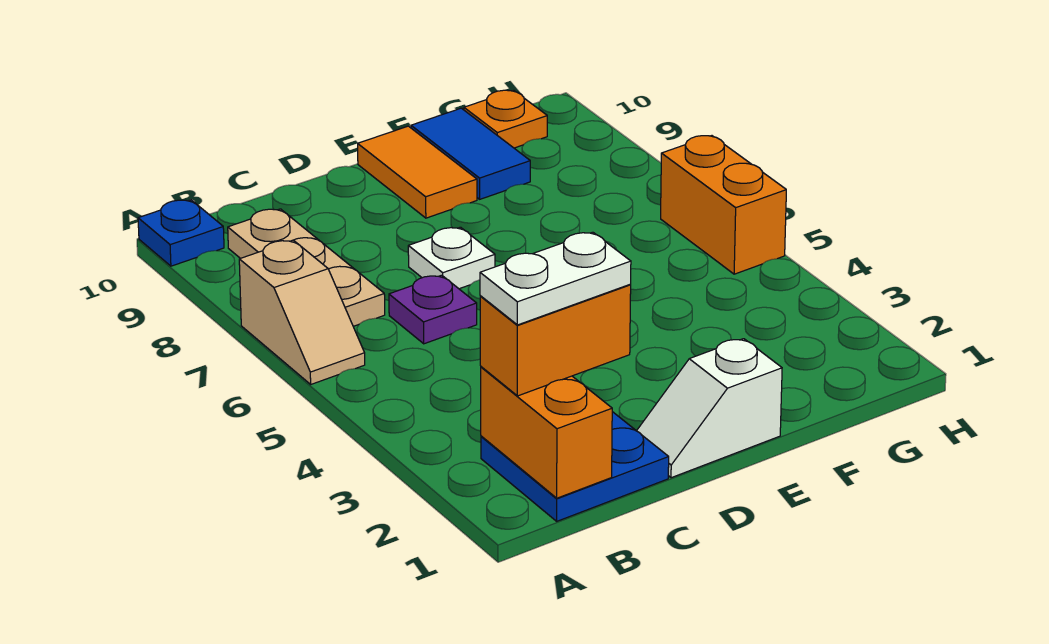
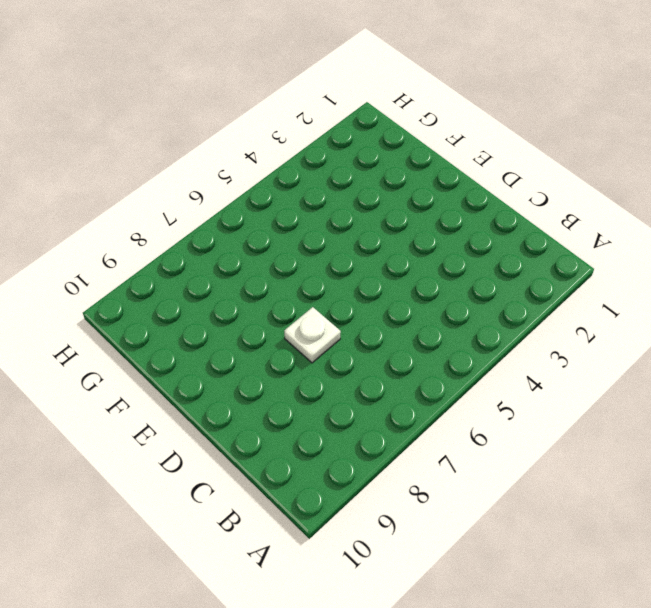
none -> tan 1x2 slope [239,240,365,384]
none -> blue 1x1 plate [138,200,224,266]
none -> blue 2x2 plate [481,412,669,521]

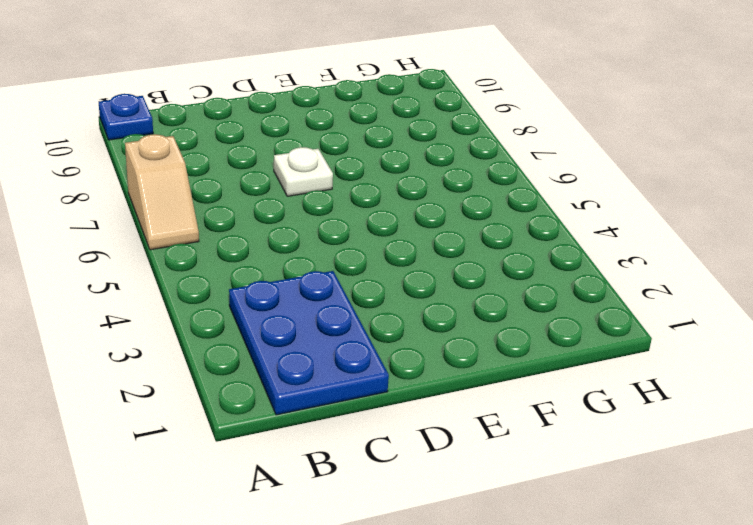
blue 2x3 plate [229,271,389,415] -> blue 2x2 plate [481,412,669,521]
none -> tan 1x3 plate [228,209,385,326]
none -> purple 1x1 plate [389,275,477,344]
none -> white 1x2 slope [637,339,782,478]

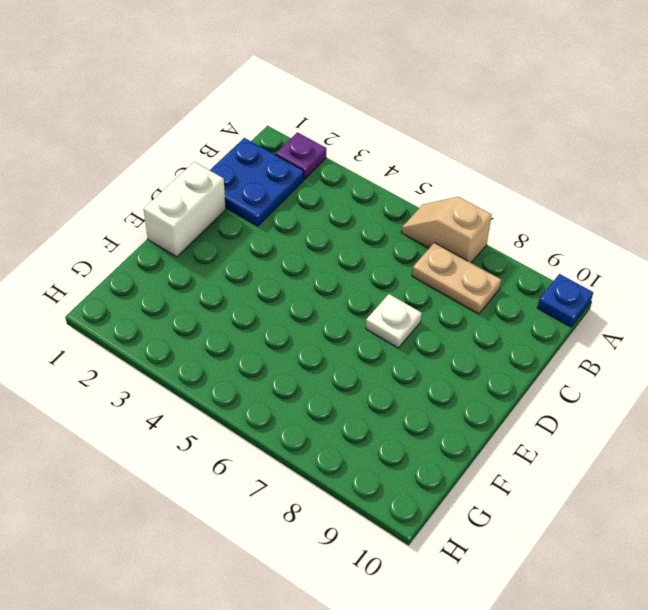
purple 1x1 plate [276,132,326,179] -> purple 1x1 plate moved to [389,275,477,344]
tan 1x2 plate [412,243,501,314] -> tan 1x3 plate [228,209,385,326]
white 1x2 brick [144,162,226,257] -> white 1x2 slope [637,339,782,478]
none -> orange 1x2 tile [358,126,477,218]
none -> blue 1x2 tile [411,108,530,199]
none -> orange 1x1 plate [464,90,547,148]

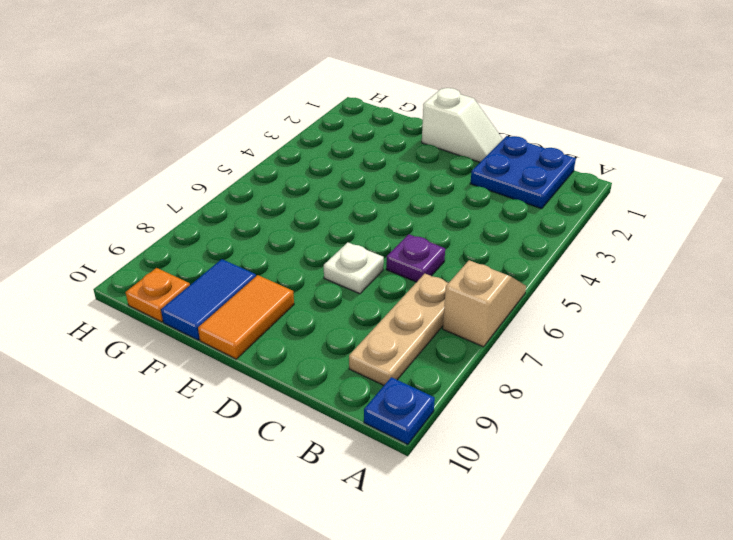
none -> orange 1x2 brick [661,136,786,274]
none -> orange 1x2 brick [481,367,612,498]
none -> orange 1x2 brick [480,285,631,396]

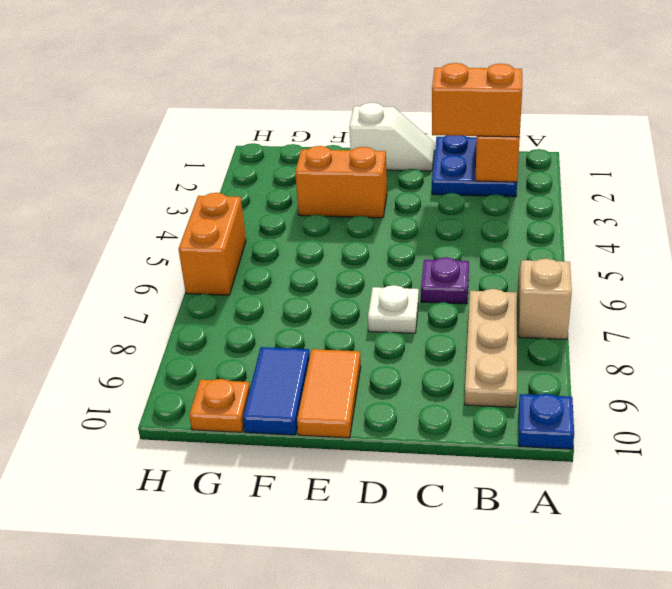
orange 1x2 brick [295,146,387,218] -> none
none -> white 1x2 plate [480,232,631,325]

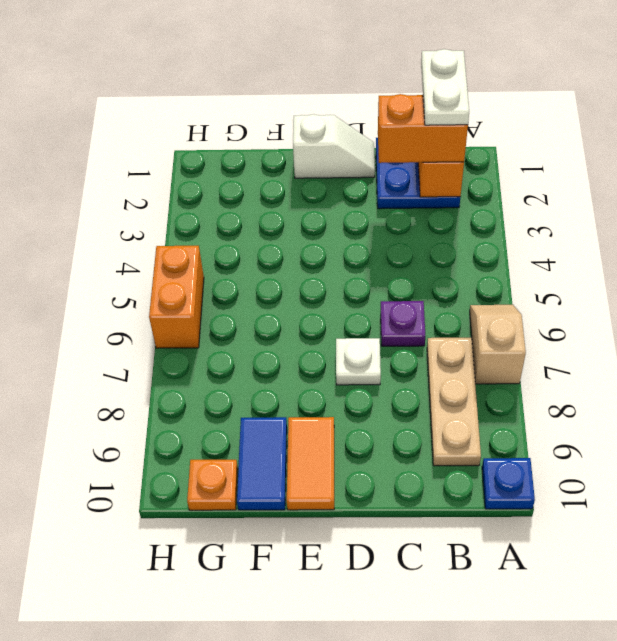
white 1x2 plate [421,49,469,125] -> white 1x2 plate turned to [480,232,631,325]

